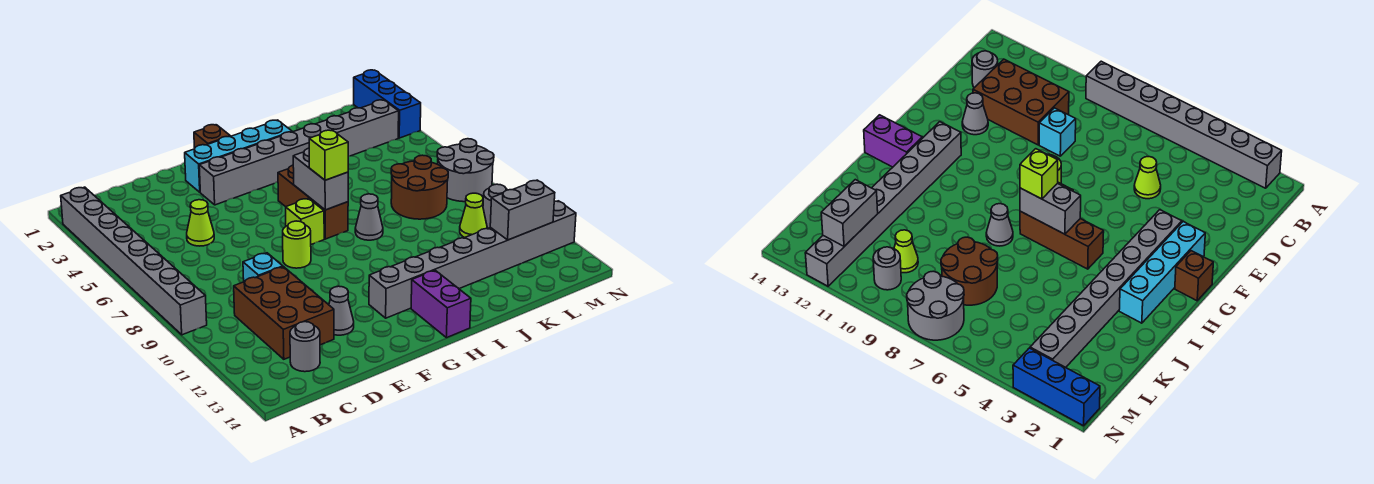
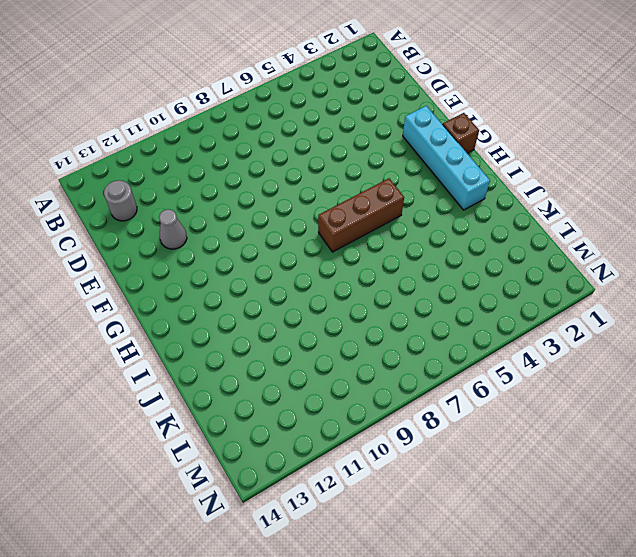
none -> grey 1x8 brick [61,187,207,335]
none -> brown 2x3 brick [234,267,334,359]
none -> lime 1x1 cone [187,200,214,246]

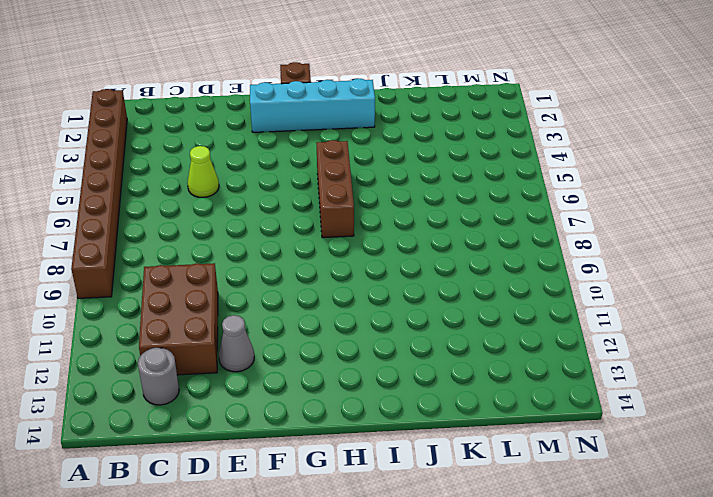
brown 1x8 brick [71,89,127,298] -> grey 1x8 brick [61,187,207,335]
none -> cyan 1x1 brick [243,253,283,282]
none -> grey 1x8 brick [199,100,399,205]
none -> lime 1x1 round brick [283,221,311,268]

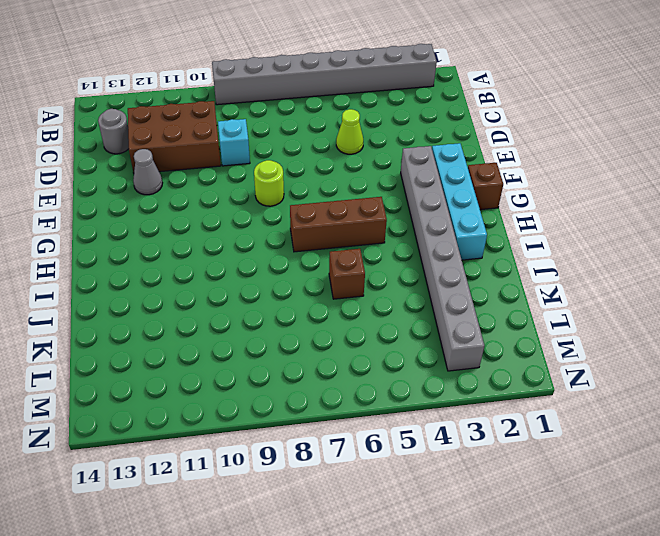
brown 1x1 brick [329,249,365,299] -> none
none -> lime 1x1 brick [286,198,324,244]
none -> grey 1x8 brick [369,201,576,318]
none -> purple 1x2 brick [411,270,471,338]

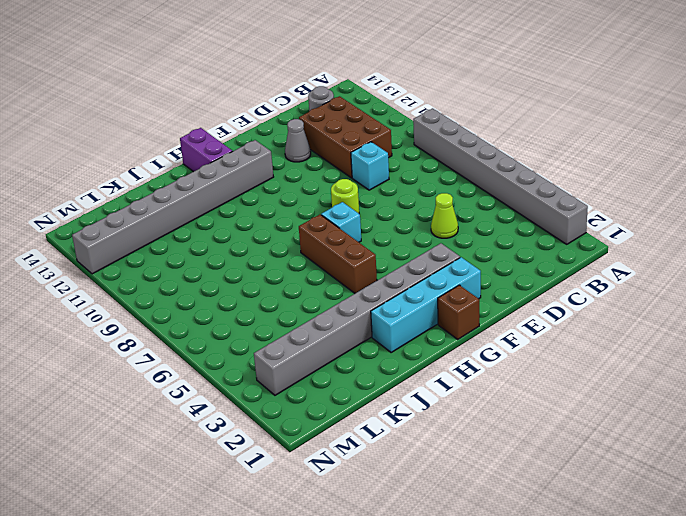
cyan 1x1 brick [321,202,361,242] -> lime 1x1 brick [286,198,324,244]
none -> grey 1x1 cone [355,194,383,240]
none -> brown 2x2 round brick [391,155,448,219]
none -> lime 1x1 cone [460,193,487,238]

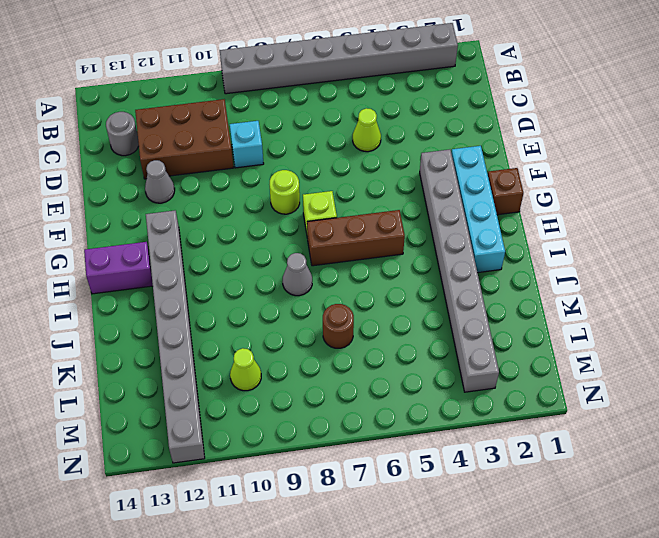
brown 1x1 round brick [323,304,354,348] -> brown 2x2 round brick [391,155,448,219]
none -> grey 2x2 round brick [437,139,494,202]
none -> grey 1x1 round brick [483,184,507,229]
none -> blue 1x3 brick [354,70,421,138]

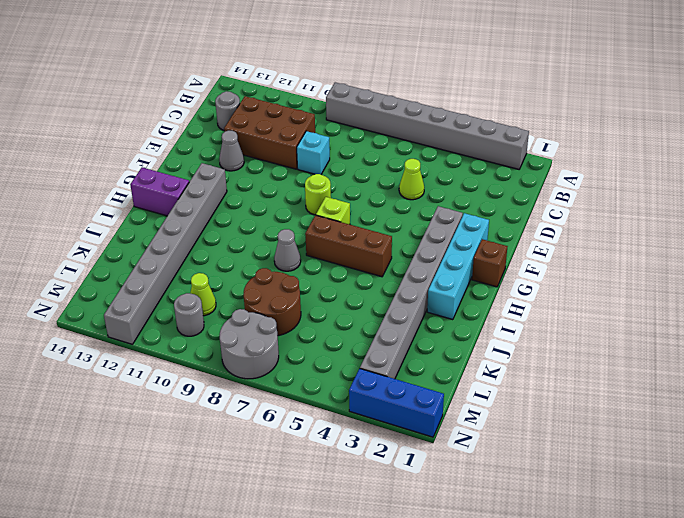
none -> grey 1x2 brick [293,148,348,210]
none -> grey 1x2 brick [490,180,555,240]
none -> lime 1x1 brick [309,130,348,180]

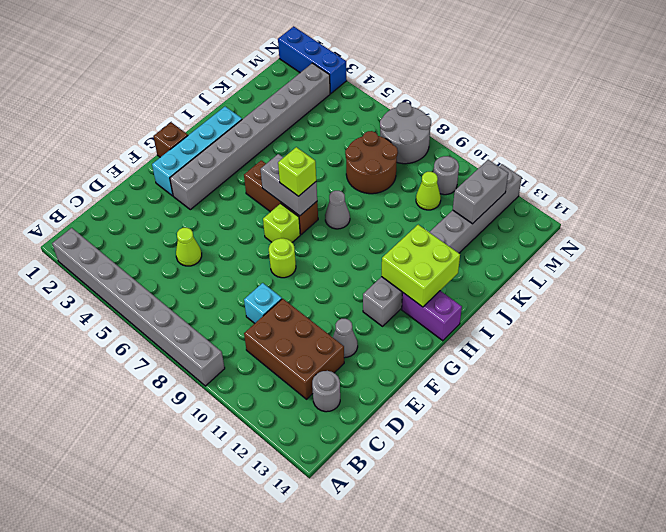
lime 2x2 brick [381,225,460,307] -> none

